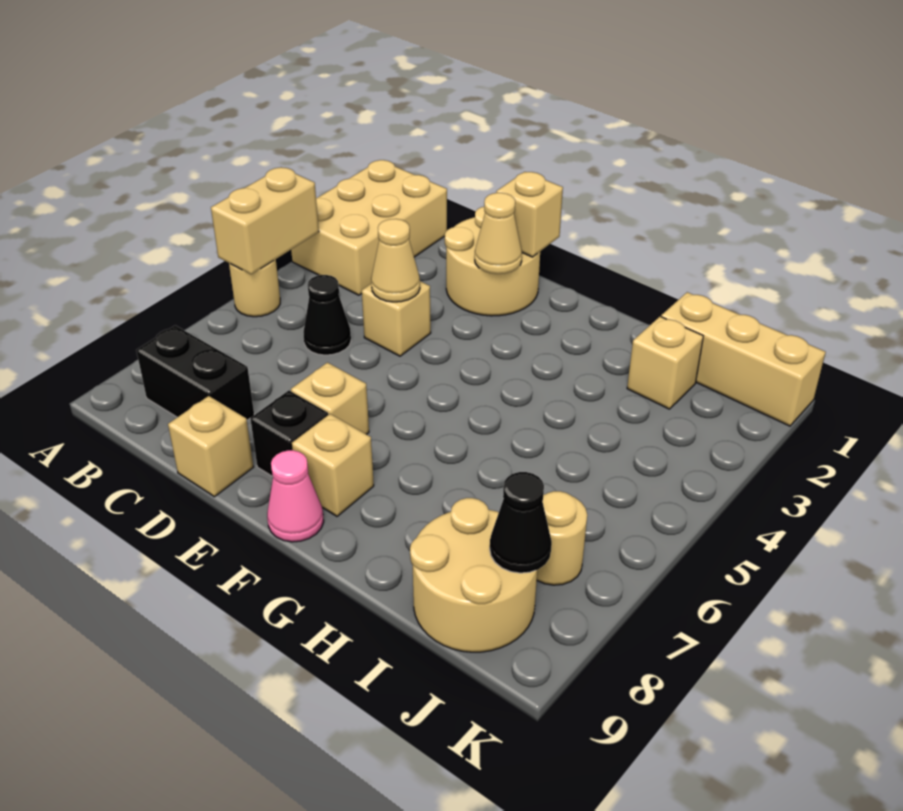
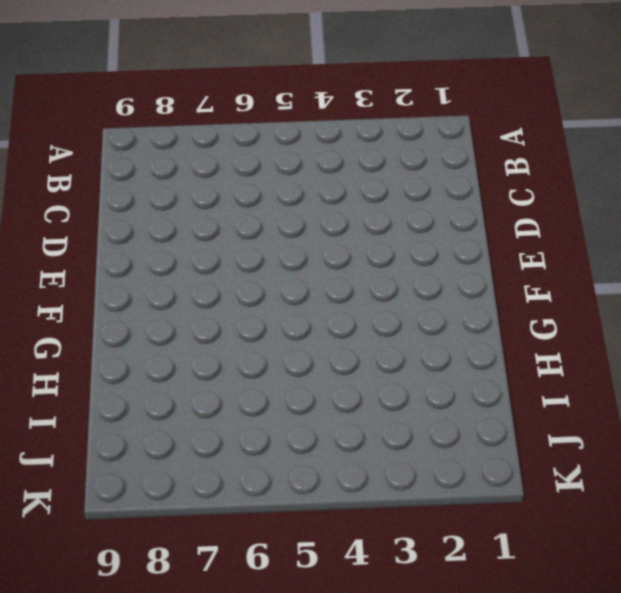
none -> tan 2x3 brick [291,160,447,295]
none -> tan 1x1 round brick [229,259,280,317]
none -> black 1x2 brick [136,325,254,420]

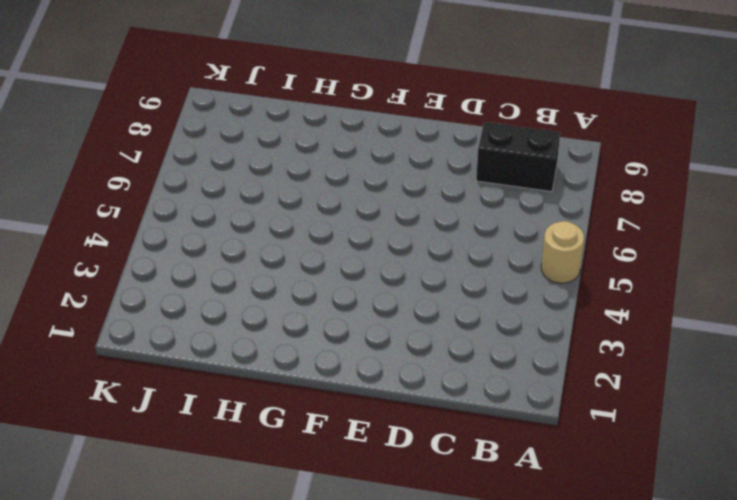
none -> tan 2x3 brick [291,160,447,295]
none -> black 1x1 cone [303,275,351,355]
none -> tan 2x2 round brick [445,207,540,316]

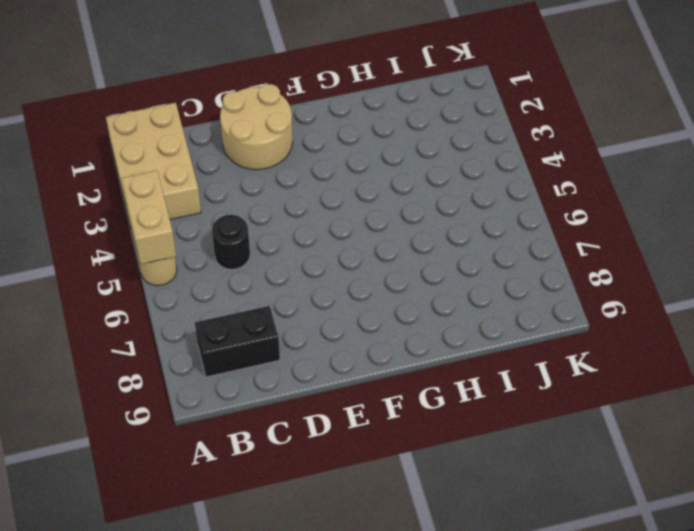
black 1x1 round brick [212,215,250,269] -> black 1x1 cone [303,275,351,355]
none -> tan 1x1 brick [362,281,431,356]
none -> tan 1x1 brick [168,396,253,497]
none -> tan 1x1 brick [291,363,369,434]

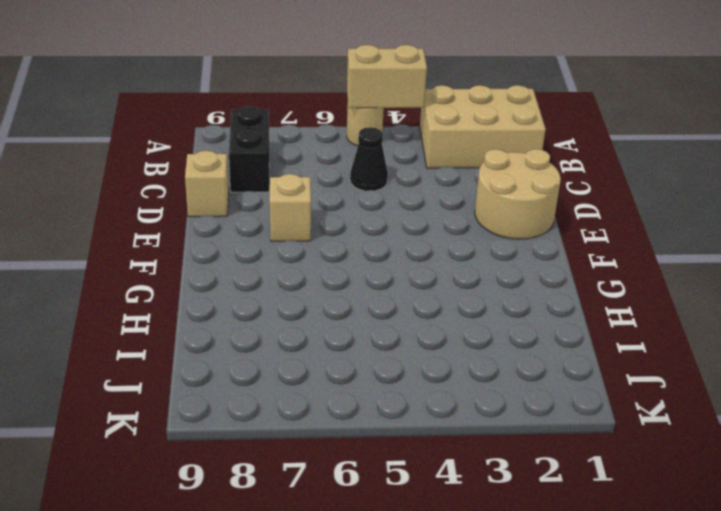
none -> tan 1x1 brick [362,281,431,356]
none -> black 1x1 brick [250,390,328,477]
none -> tan 1x1 brick [292,414,374,516]

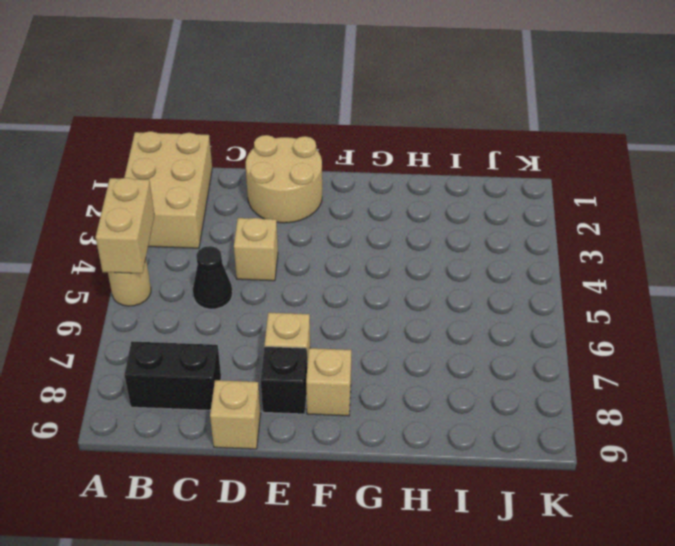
none -> pink 1x1 cone [267,450,324,542]
none -> tan 1x3 brick [661,292,826,426]
none -> tan 1x1 brick [627,317,703,409]

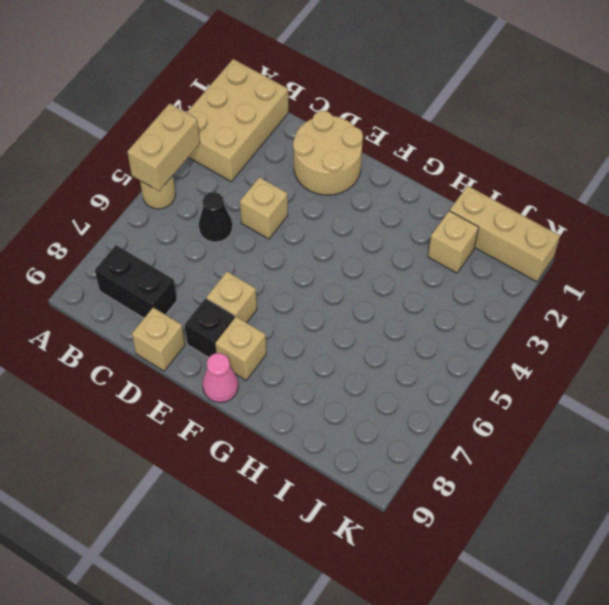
none -> tan 2x2 round brick [410,498,537,652]
none -> tan 1x1 round brick [537,491,587,585]
none -> tan 1x1 cone [371,219,420,302]

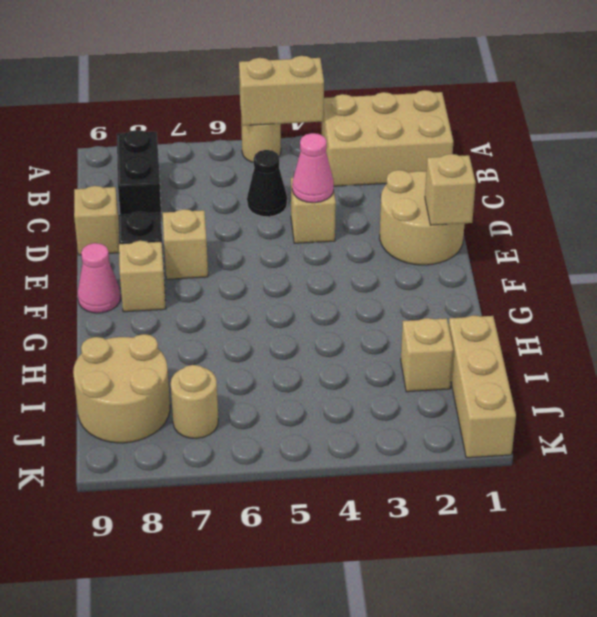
pink 1x1 cone [292,133,334,203] -> tan 1x1 cone [371,219,420,302]
none -> tan 1x1 cone [475,193,522,274]
none -> black 1x1 cone [490,472,552,573]

